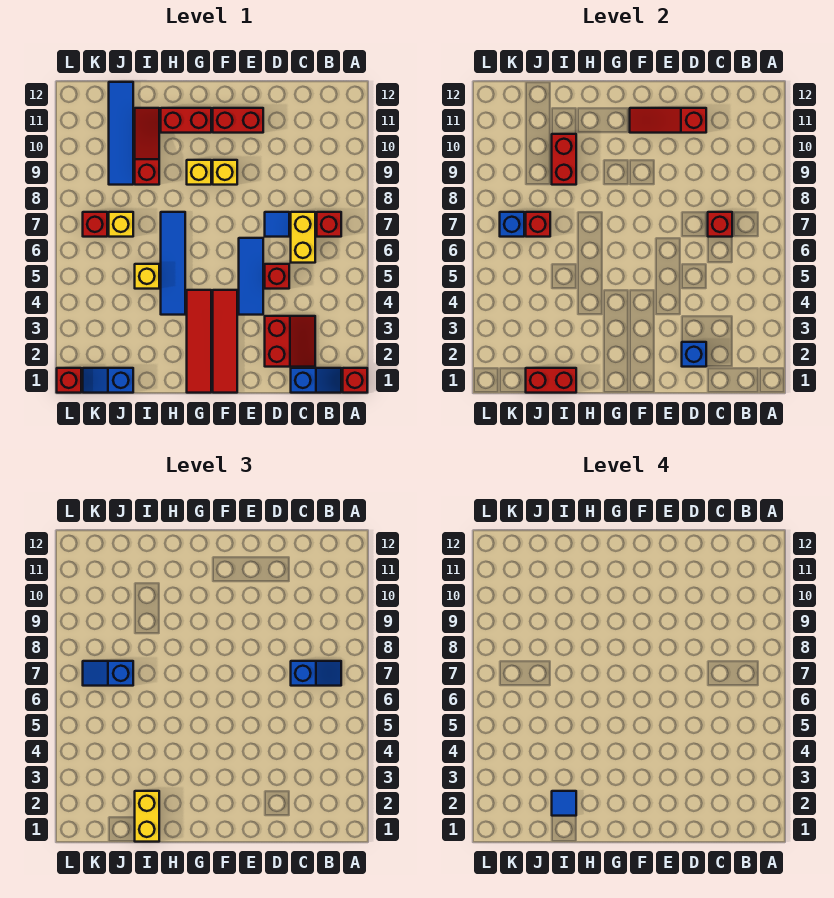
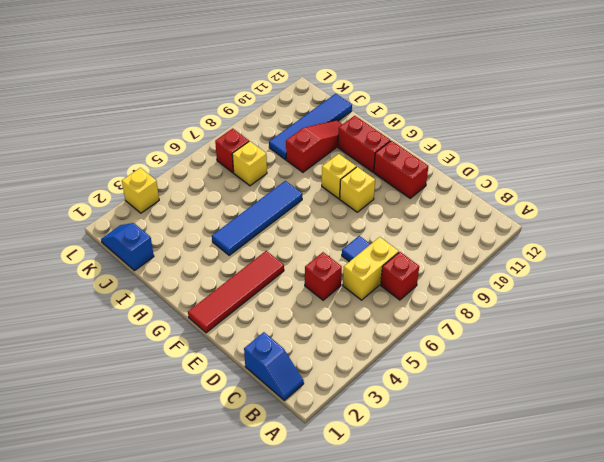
yellow 1x1 brick [122,168,159,213] -> yellow 1x1 brick moved to [135,264,159,289]
none -> red 1x1 brick [343,368,367,393]
none -> red 2x2 slope [265,316,315,367]
none -> blue 1x3 tile [239,238,263,315]
none -> red 1x4 tile [187,290,211,393]

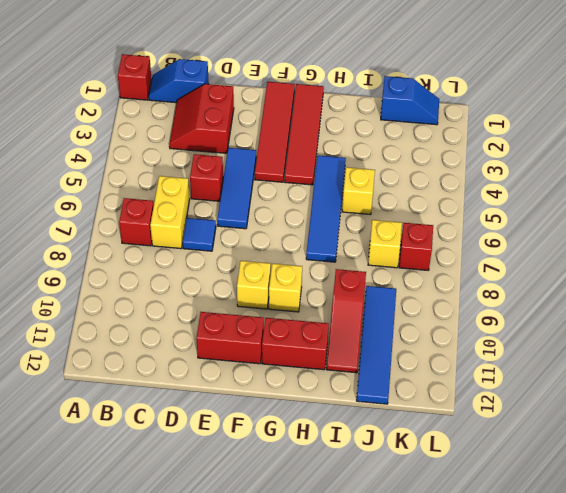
none -> red 1x1 brick [57,368,81,393]
none -> red 1x1 brick [708,212,732,237]
none -> blue 1x1 brick [682,342,706,367]
none -> red 1x3 slope [630,108,706,133]

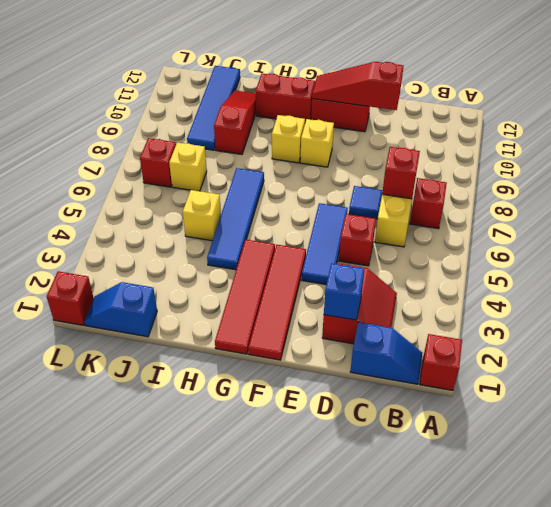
none -> red 1x2 brick [526,368,576,393]
none -> red 1x2 brick [552,134,576,185]
none -> red 1x1 brick [526,212,550,237]
none -> blue 1x1 brick [500,212,524,237]

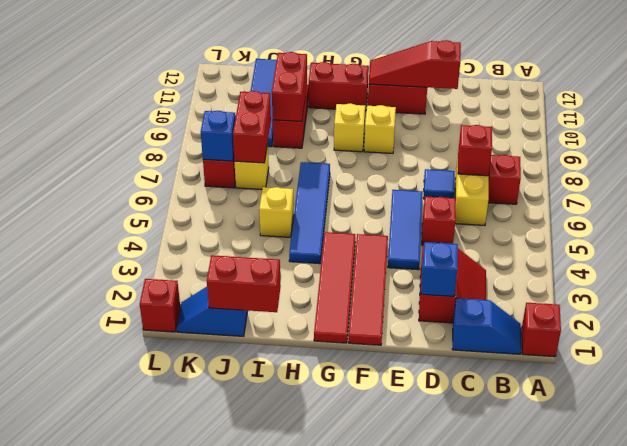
red 1x2 brick [233,91,271,163] -> red 1x1 brick [526,212,550,237]
none -> blue 1x2 slope [291,661,341,686]
none -> yellow 1x2 brick [135,791,159,842]
none -> blue 1x2 slope [83,661,133,686]
none -> blue 1x1 tile [552,791,576,816]

